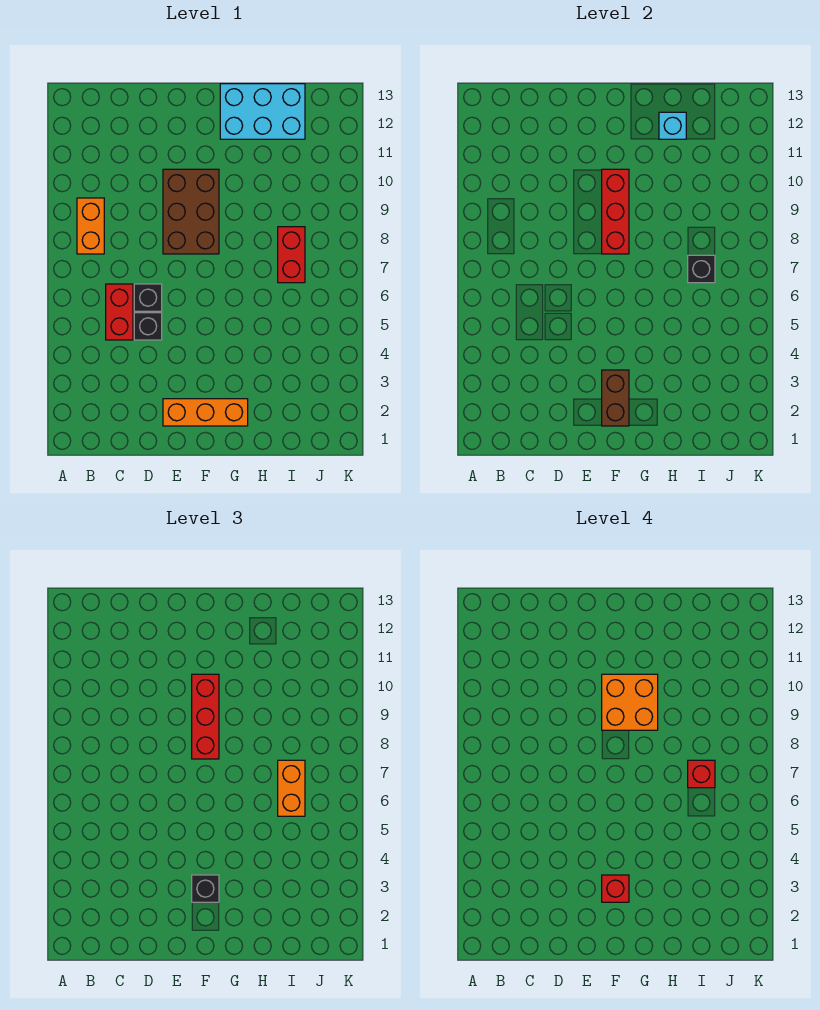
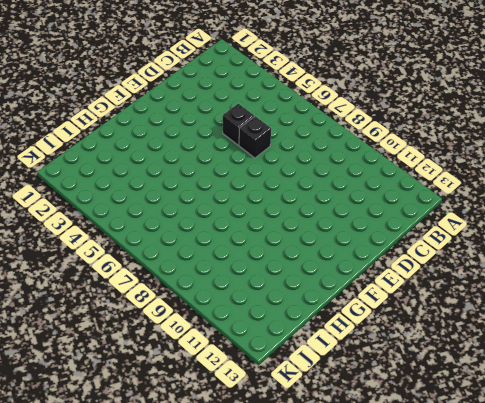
none -> orange 1x2 brick [77,198,104,254]
none -> red 1x2 brick [106,284,133,340]
none -> orange 1x3 brick [163,399,248,426]

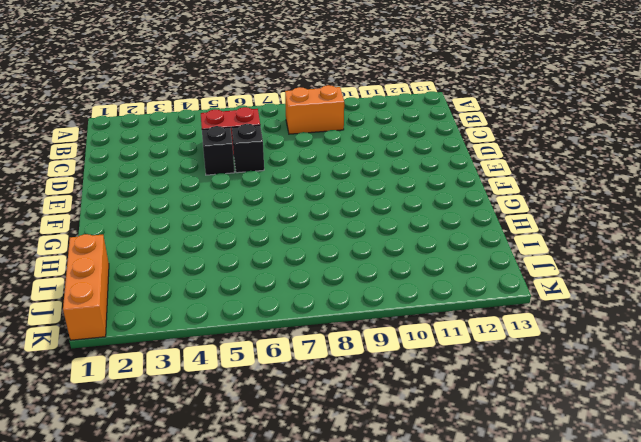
orange 1x3 brick [63,234,109,340] -> orange 1x3 brick moved to [163,399,248,426]
none -> brown 2x3 brick [163,169,219,254]
none -> cyan 2x3 brick [220,84,305,139]
none -> red 1x2 brick [278,227,305,283]

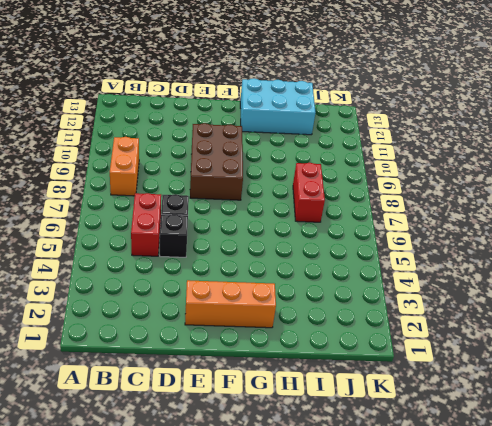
none -> brown 1x2 brick [602,370,629,426]
none -> red 1x3 brick [602,169,629,254]
none -> cyan 1x1 brick [659,112,686,139]

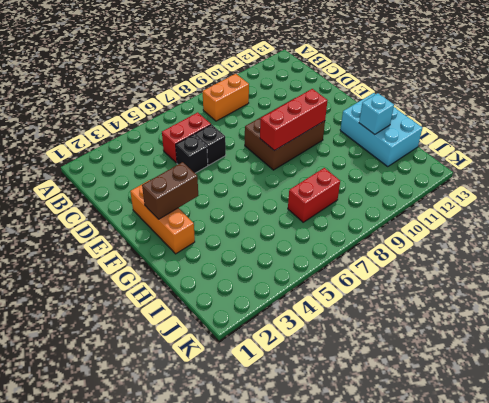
none -> black 1x1 brick [688,255,715,283]
none -> black 1x1 brick [192,875,219,902]
none -> red 1x3 brick [192,674,219,759]

